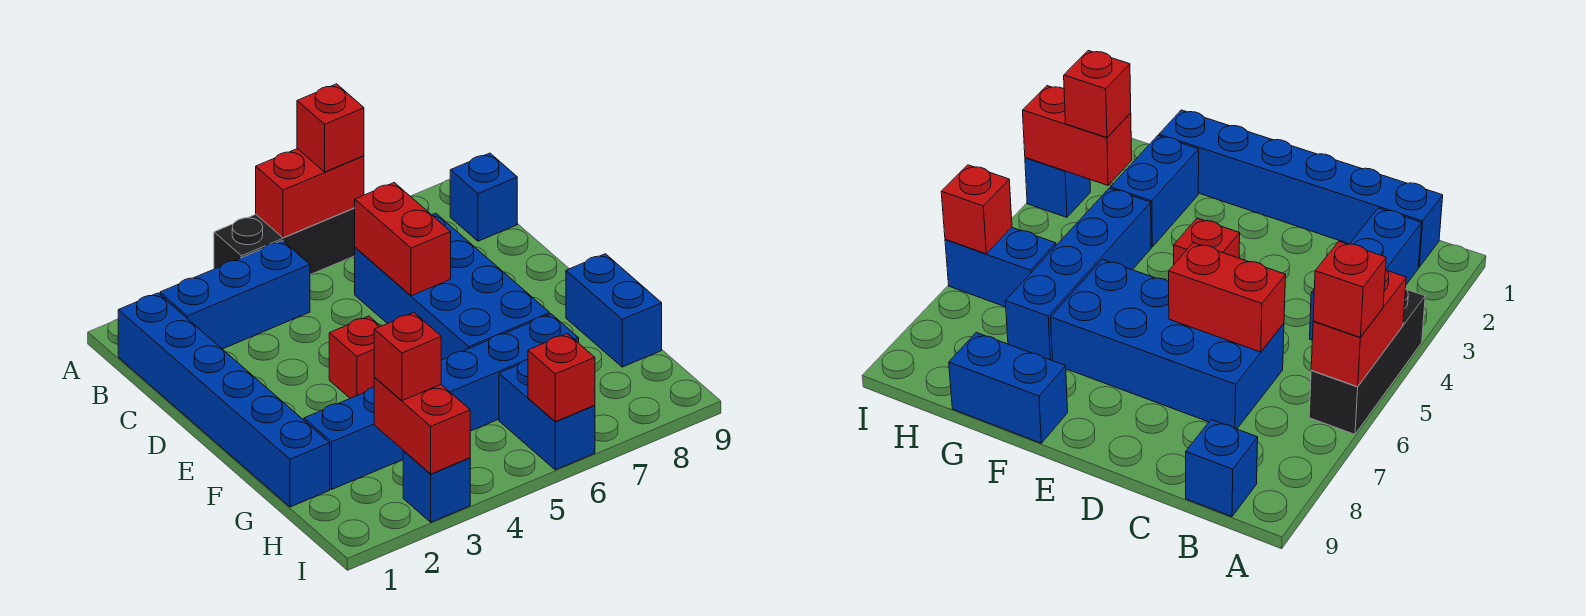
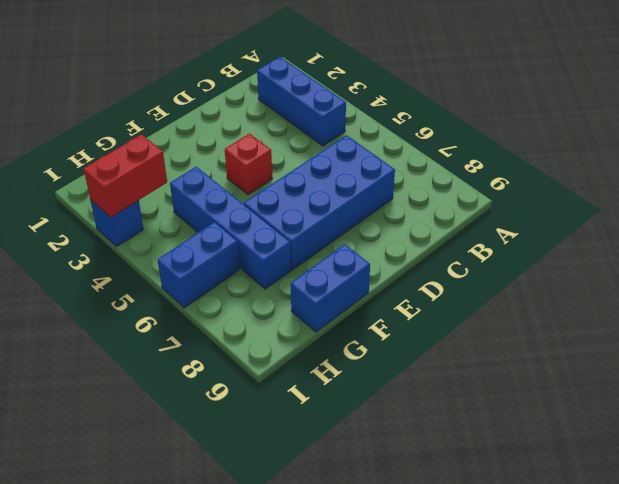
none -> black 1x3 brick [214,208,355,275]
none -> blue 1x6 brick [118,293,330,507]
none -> blue 1x1 brick [450,153,517,241]

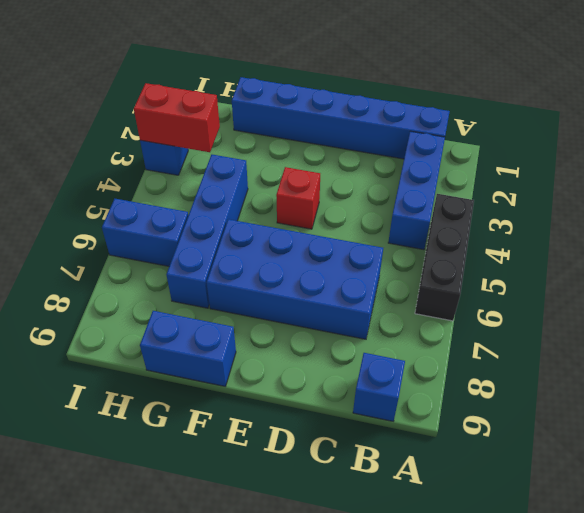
none -> blue 1x2 brick [304,387,403,489]
none -> red 1x2 brick [256,149,364,238]
none -> red 1x2 brick [355,183,451,296]

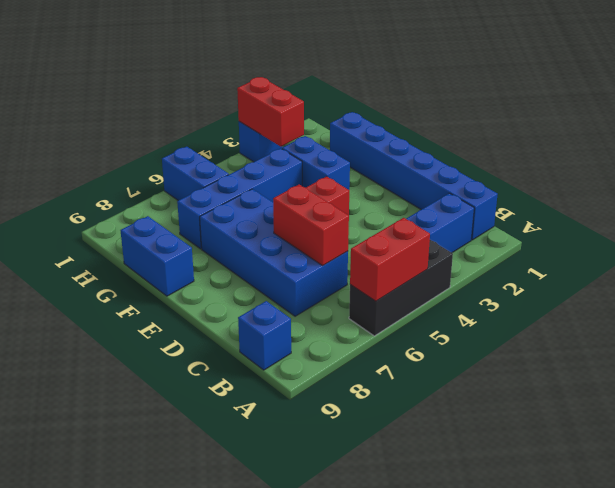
blue 1x2 brick [282,136,350,190] -> blue 1x2 brick turned to [304,387,403,489]
none -> red 1x1 brick [528,334,595,422]
none -> red 1x1 brick [297,84,364,172]
none -> red 1x1 brick [374,313,441,401]

